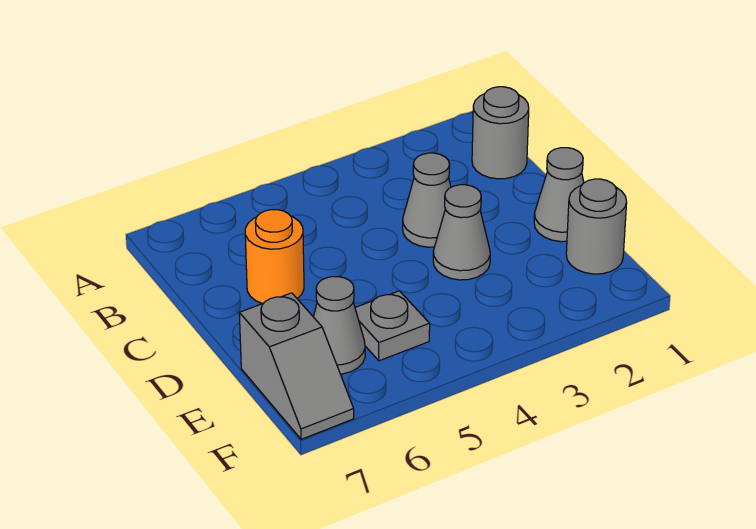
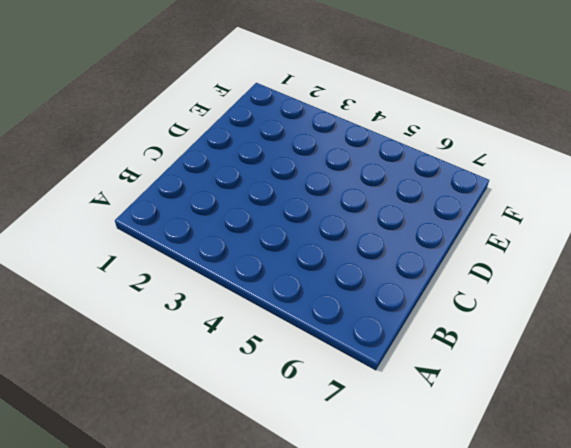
none -> grey 1x1 round brick [472,87,529,179]
none -> grey 1x1 cone [403,153,451,247]

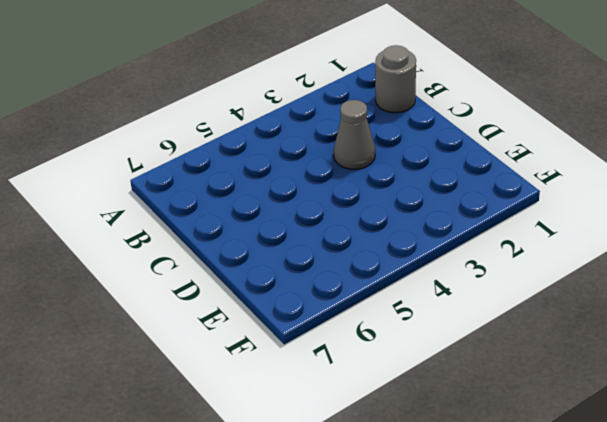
none -> orange 1x1 round brick [245,210,304,304]
none -> grey 1x1 cone [534,148,584,242]

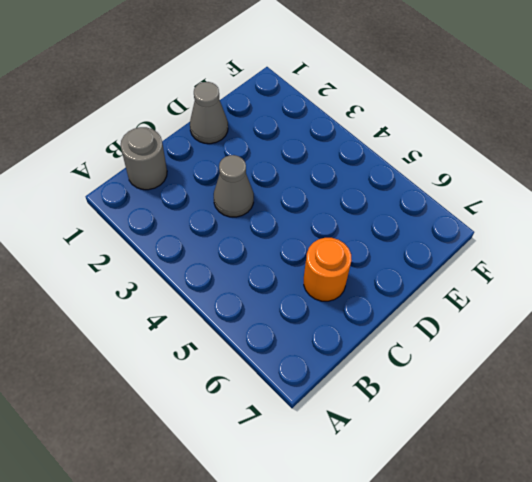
none -> grey 1x1 cone [433,185,490,280]
none -> grey 1x1 round brick [566,179,627,274]

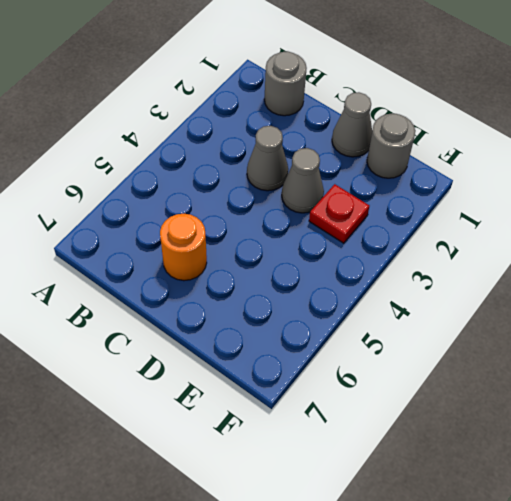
red 1x1 plate [309,184,369,243] -> none
none -> grey 1x1 plate [355,291,430,361]
none -> grey 1x1 cone [313,277,365,374]

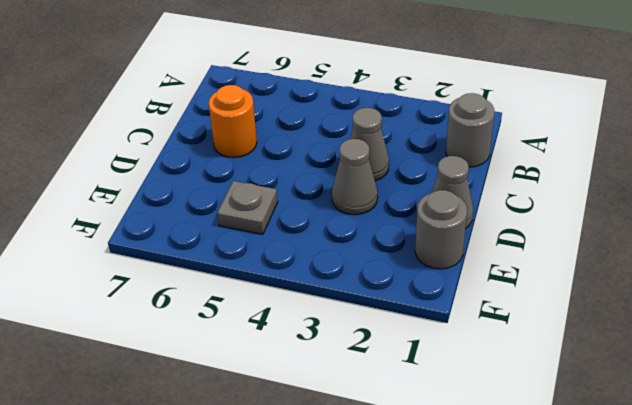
none -> grey 1x1 cone [313,277,365,374]
none -> grey 1x2 slope [239,293,354,439]

